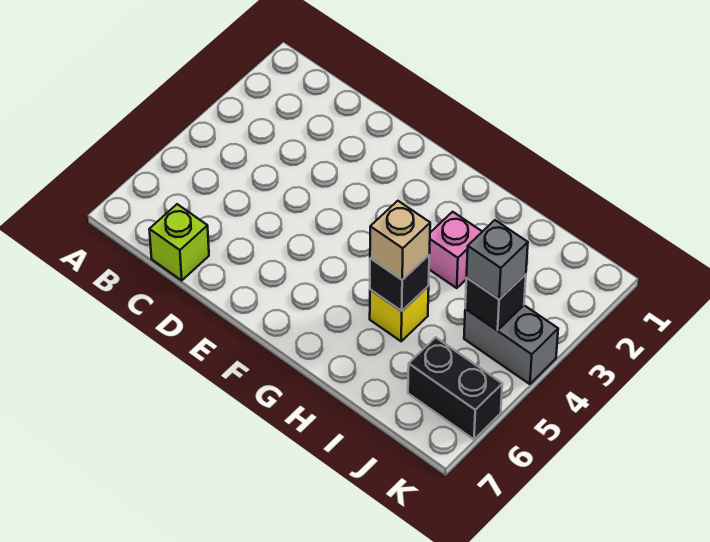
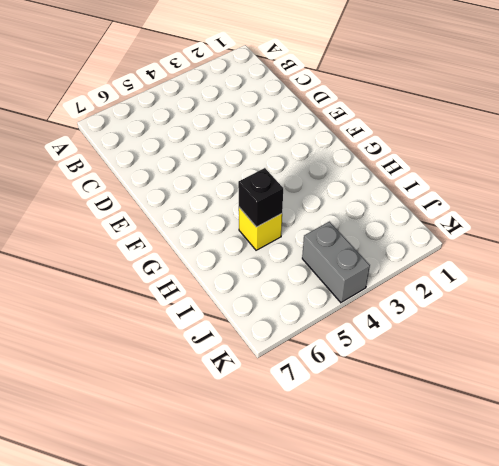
none -> lime 1x1 brick [149,204,209,280]
none -> pink 1x1 brick [429,212,482,288]

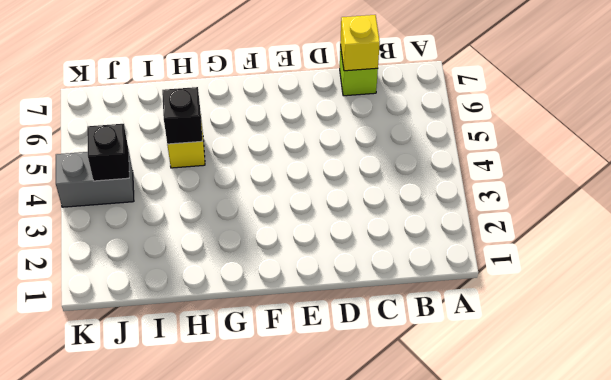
yellow 1x1 brick [340,15,380,71] -> none
none -> pink 1x1 brick [429,212,482,288]
none -> black 1x2 brick [408,337,502,439]

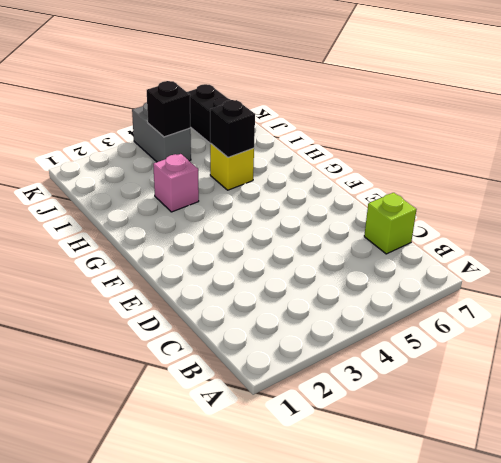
none -> tan 1x1 brick [370,201,430,280]
none -> grey 1x1 brick [467,220,528,299]

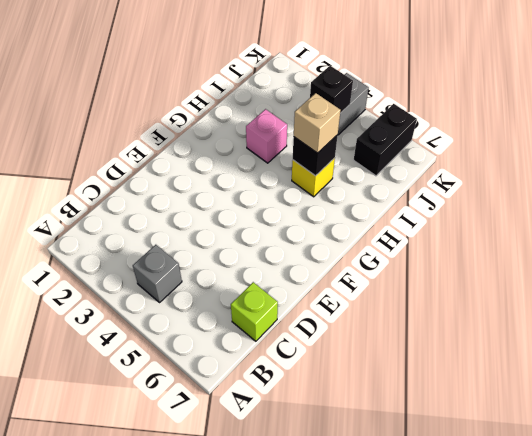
grey 1x1 brick [133,245,182,302] -> grey 1x1 brick moved to [467,220,528,299]

